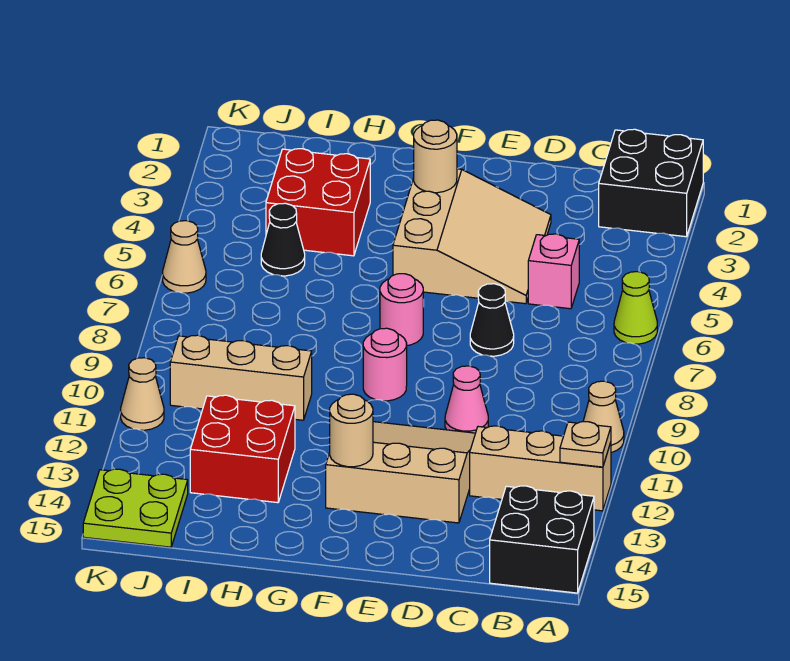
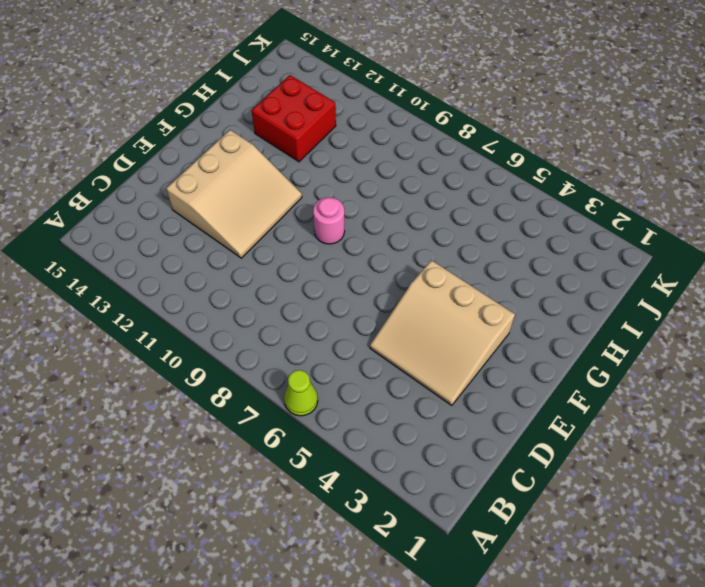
none -> black 2x2 brick [599,129,703,237]
none -> tan 1x1 cone [583,381,624,453]
none -> tan 1x3 brick [470,426,611,511]

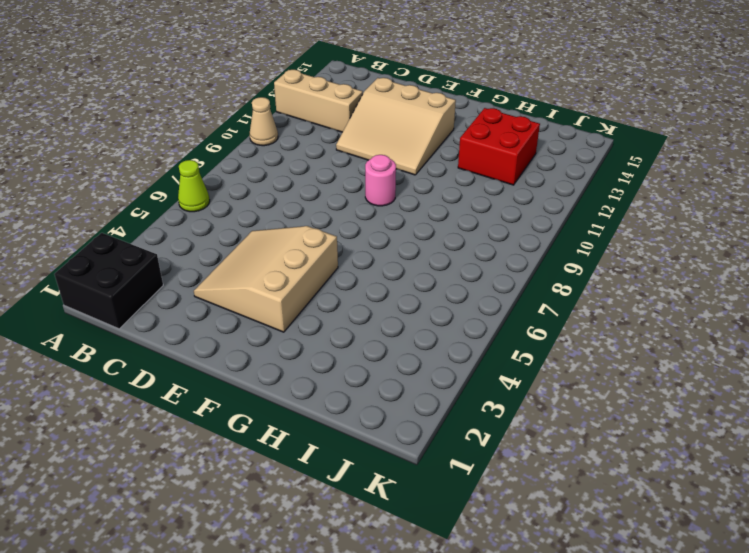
none -> black 2x2 brick [490,486,594,593]
none -> pink 1x1 brick [528,234,579,309]
none -> black 1x1 cone [470,284,514,356]

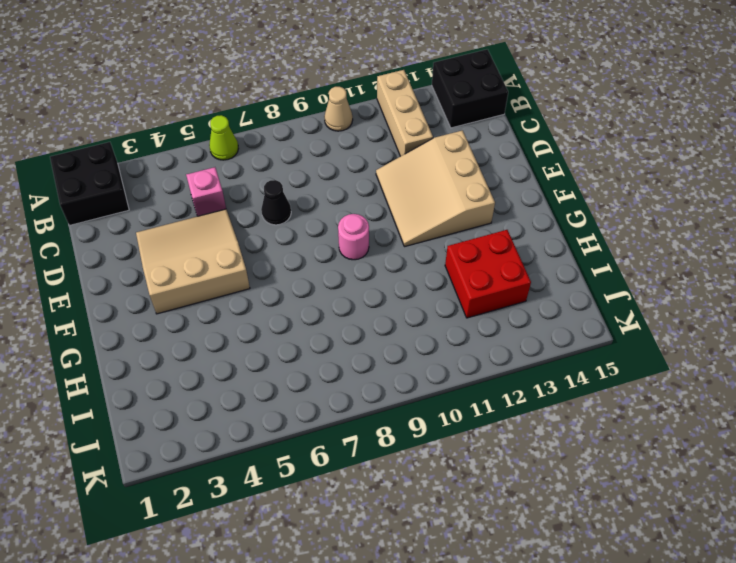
none -> pink 1x1 cone [445,366,488,433]
none -> pink 1x1 round brick [380,274,423,345]
none -> red 2x2 brick [266,149,370,256]

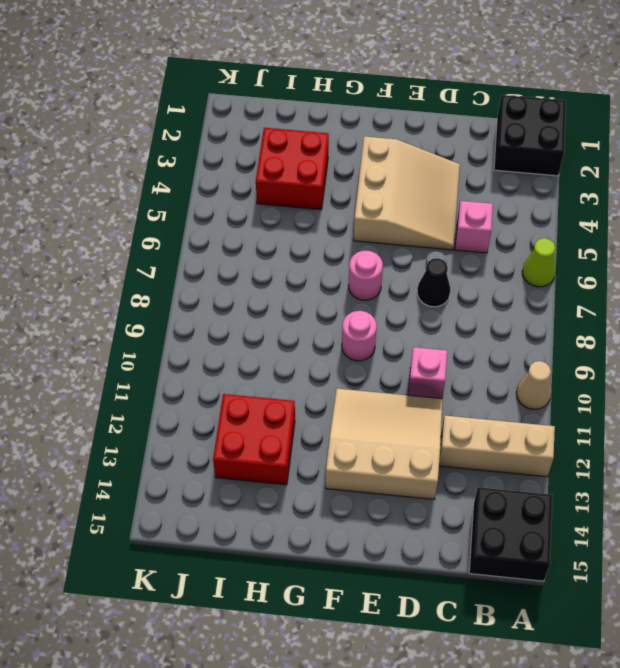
pink 1x1 brick [408,347,447,399] -> pink 1x1 cone [445,366,488,433]
none -> tan 1x3 brick [170,335,312,420]
none -> black 1x1 cone [261,203,305,276]
none -> lime 2x2 plate [83,469,188,547]

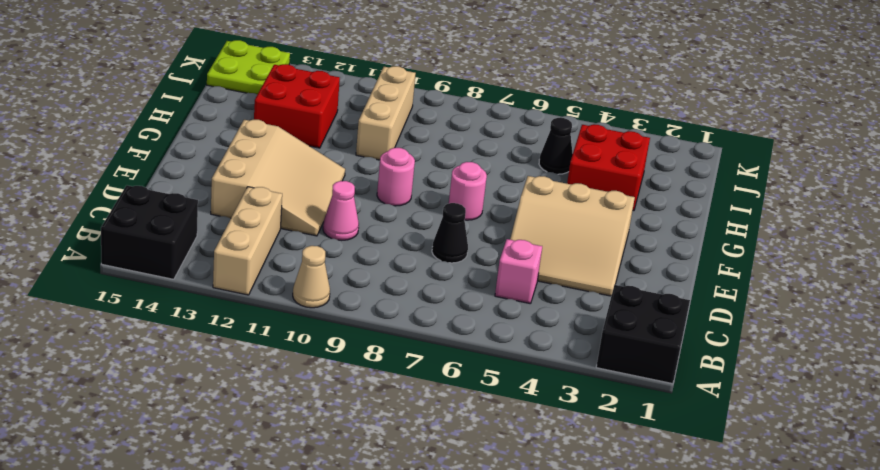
none -> lime 1x1 cone [614,272,657,344]
none -> tan 1x1 cone [163,221,206,293]
none -> tan 1x1 cone [121,358,164,430]

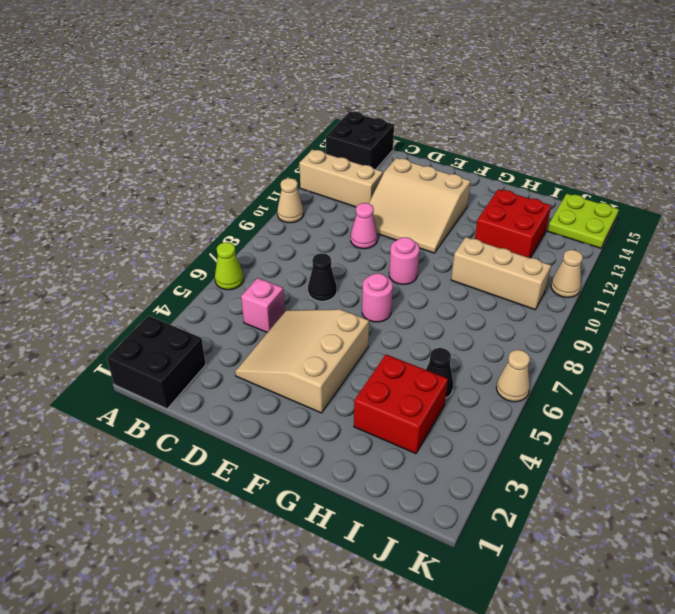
none -> tan 1x1 plate [560,422,611,467]
none -> tan 1x1 round brick [414,120,457,193]
none -> tan 1x1 round brick [330,394,373,467]

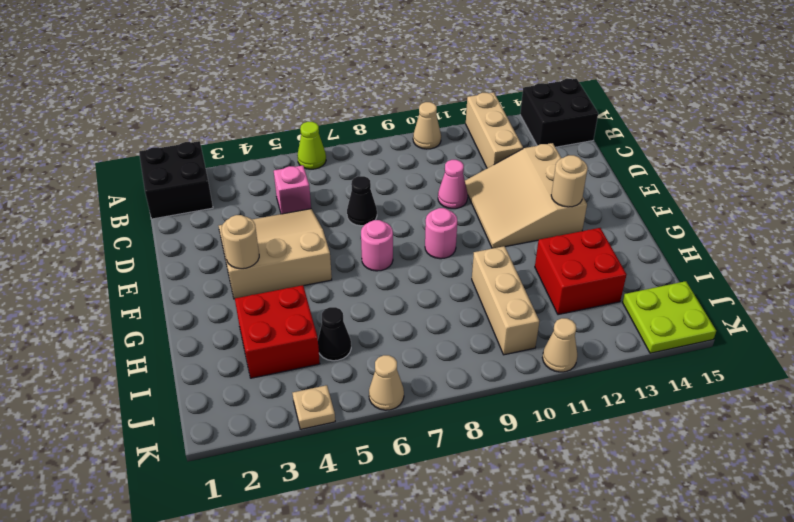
tan 1x1 plate [293,385,335,429] -> tan 1x1 plate moved to [560,422,611,467]

